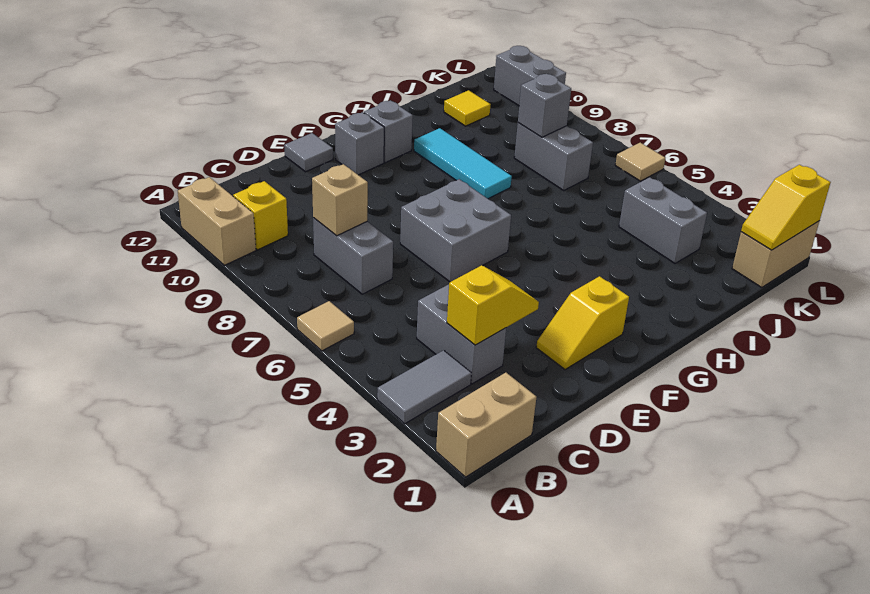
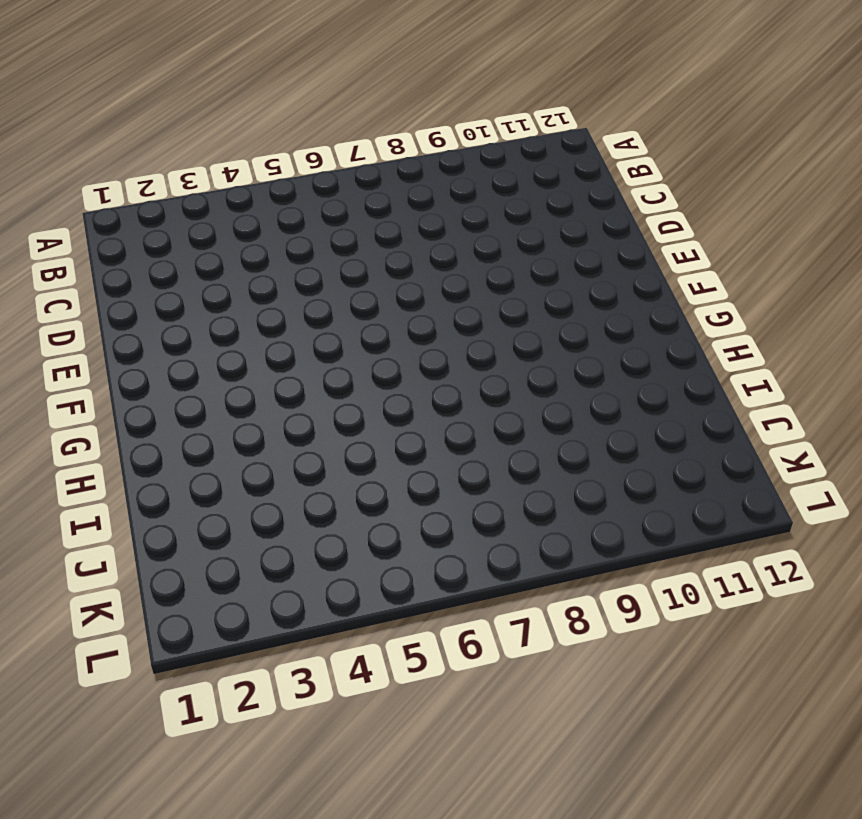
none -> tan 1x2 brick [436,372,536,477]
none -> grey 1x2 tile [377,350,471,424]
none -> tan 1x1 tile [297,301,354,351]

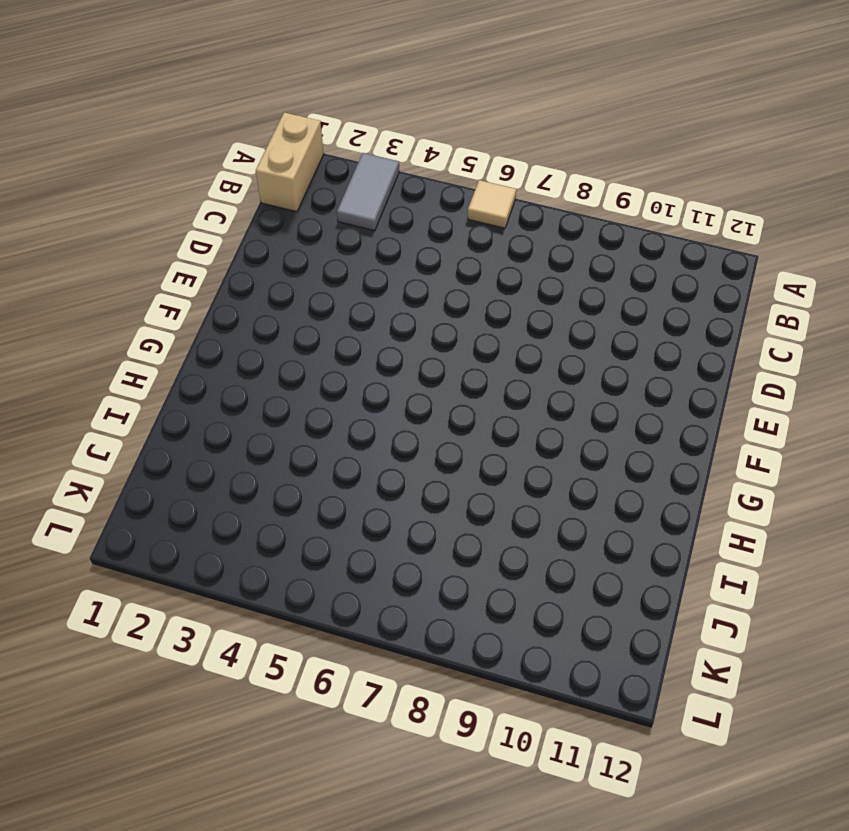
none -> tan 1x2 brick [178,177,256,265]
none -> yellow 1x1 brick [233,181,288,250]
none -> grey 1x2 brick [417,284,506,384]

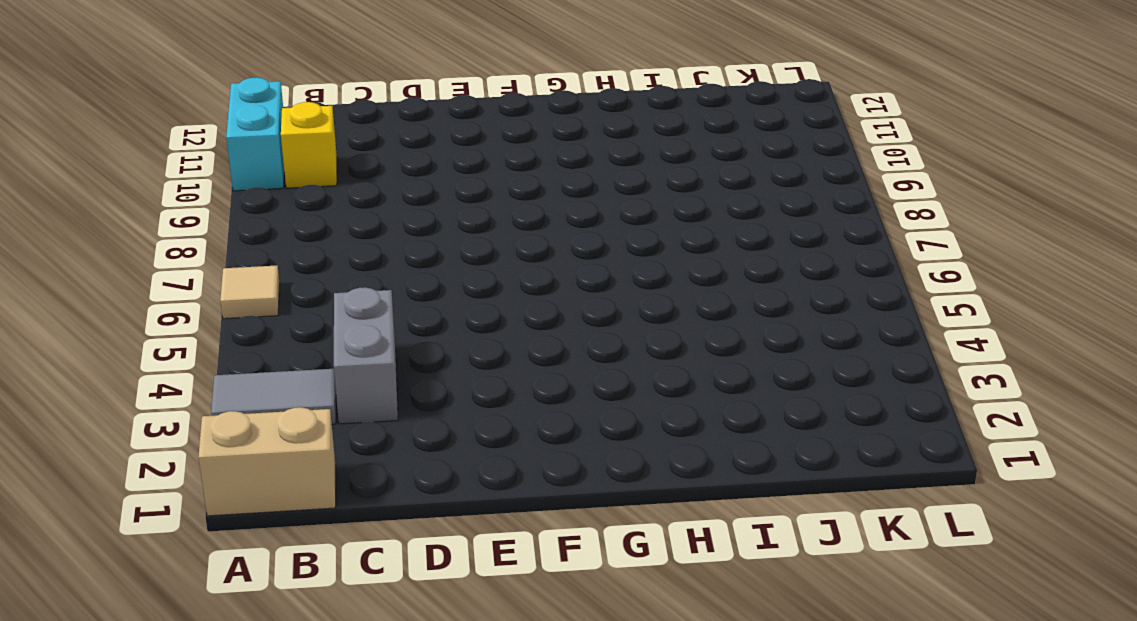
cyan 1x2 brick [226,77,284,191] -> tan 1x2 brick [178,177,256,265]
none -> grey 1x2 brick [313,218,393,294]
none -> yellow 1x2 slope [536,276,629,370]
none -> grey 2x2 brick [400,179,511,282]

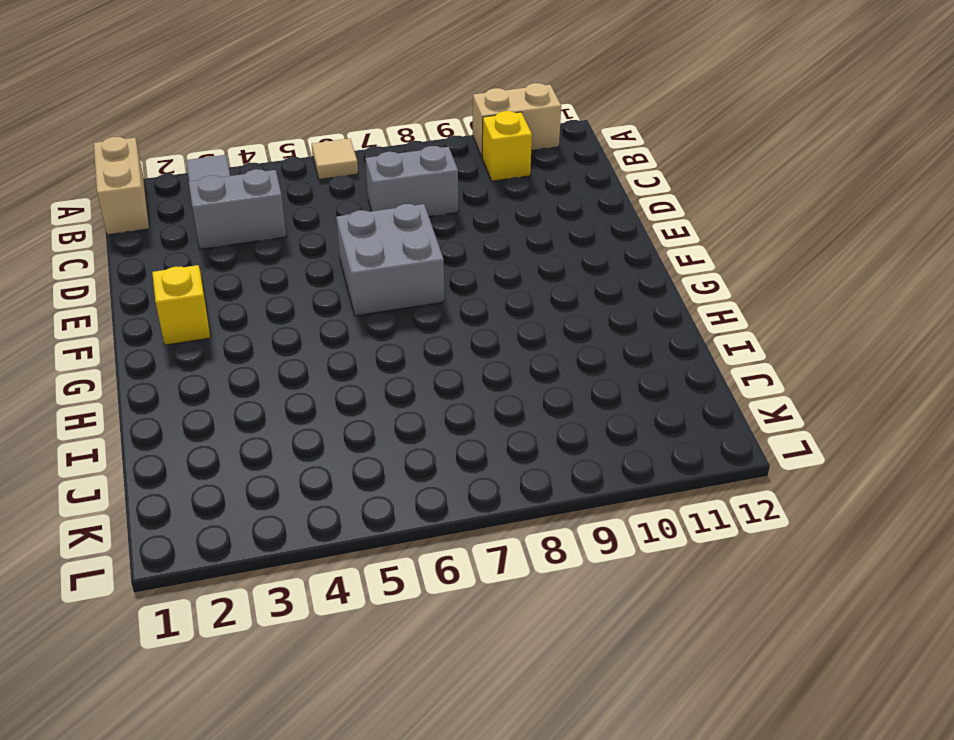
none -> grey 1x1 tile [284,133,333,172]
none -> grey 1x1 brick [335,112,384,175]
none -> grey 1x1 brick [364,100,413,163]

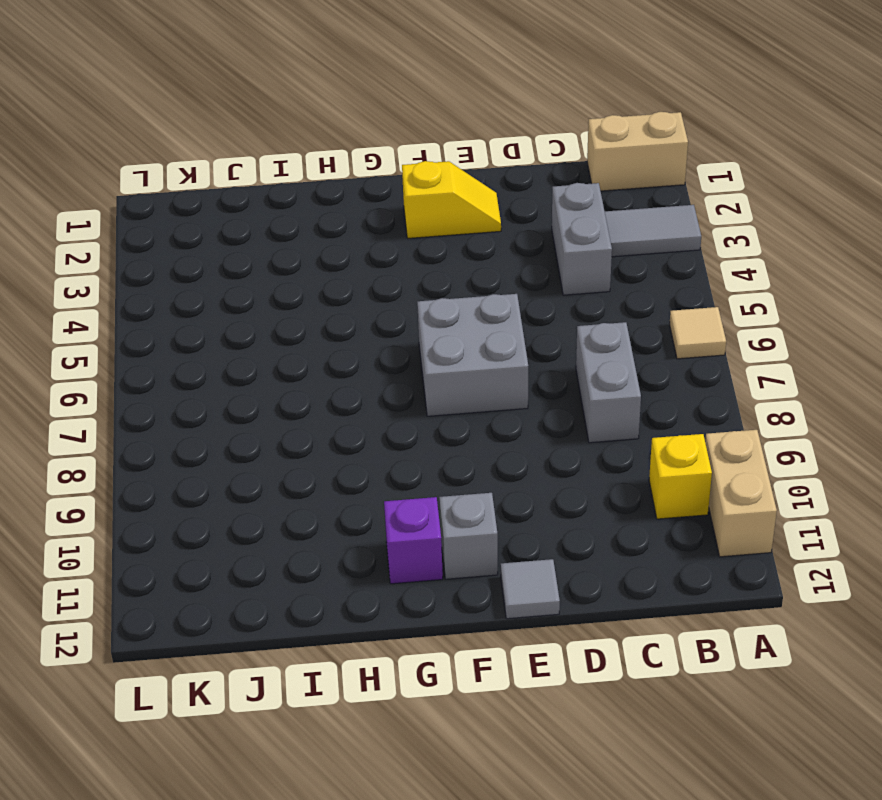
purple 1x1 brick [384,497,443,584] -> grey 1x1 brick [364,100,413,163]
none -> cyan 1x3 tile [414,128,512,199]
none -> grey 1x2 brick [619,177,707,263]
none -> grey 1x2 brick [514,123,593,190]

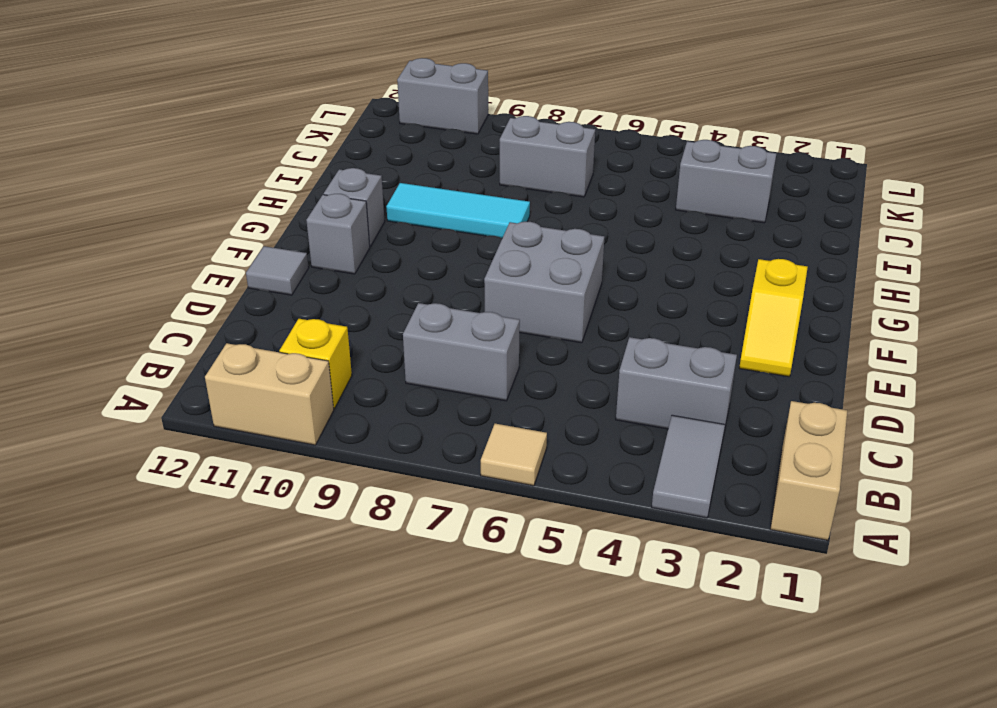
none -> yellow 1x1 tile [444,90,491,126]
none -> tan 1x2 brick [732,221,819,288]
none -> tan 1x1 tile [615,143,665,181]

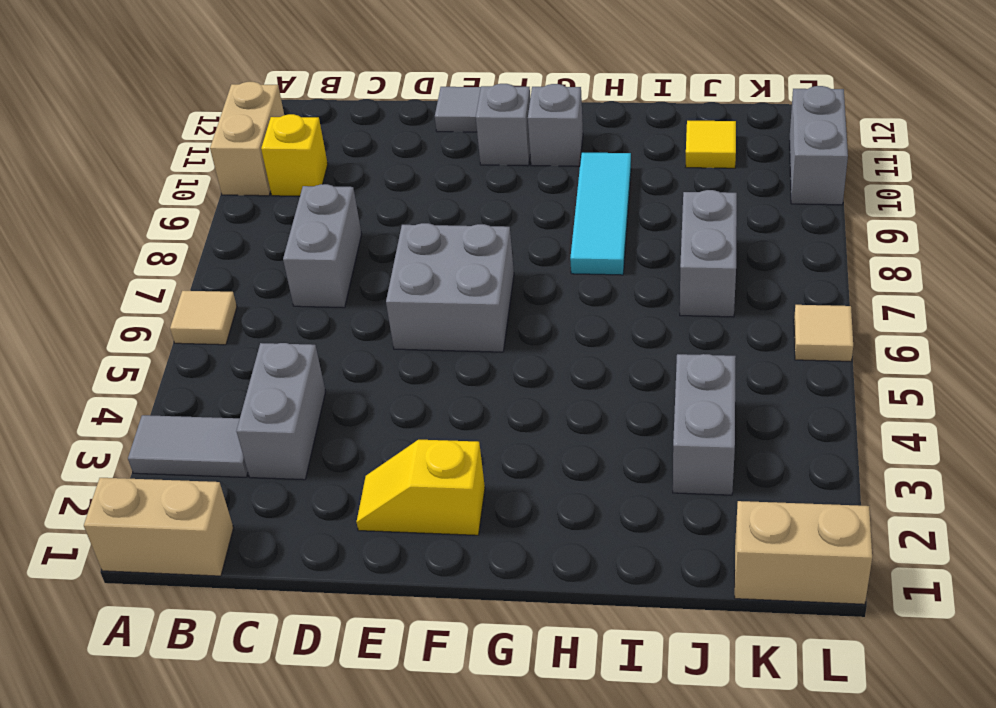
none -> yellow 1x2 slope [447,265,539,345]
none -> tan 1x1 brick [312,164,368,236]
none -> grey 1x1 brick [518,74,571,137]

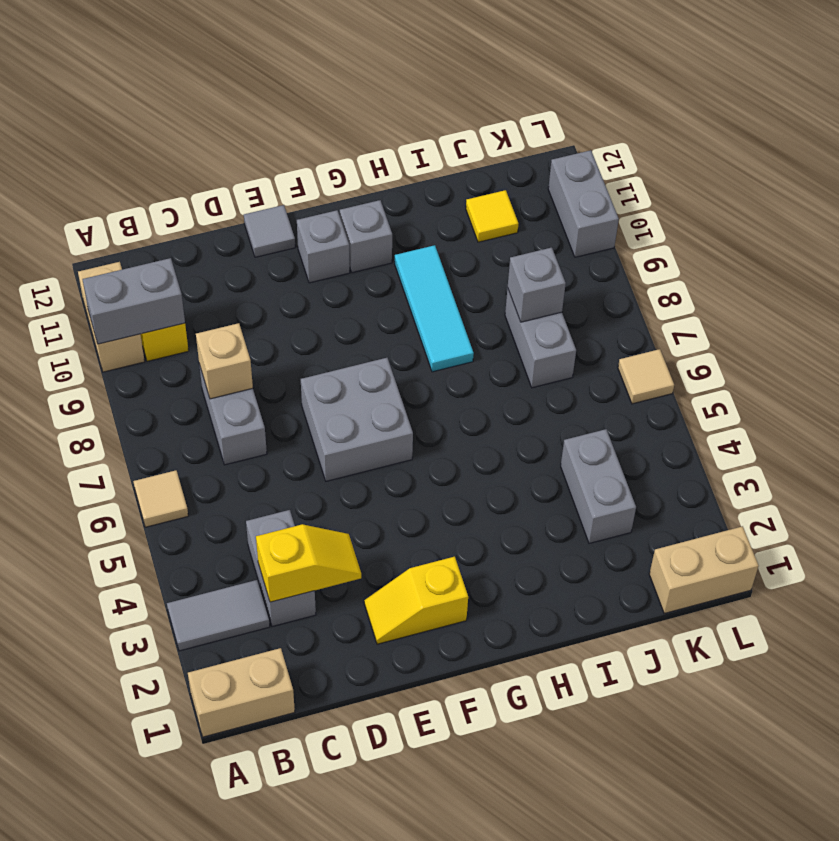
grey 1x2 brick [82,258,185,344] -> none
none -> yellow 1x2 slope [741,165,831,250]

